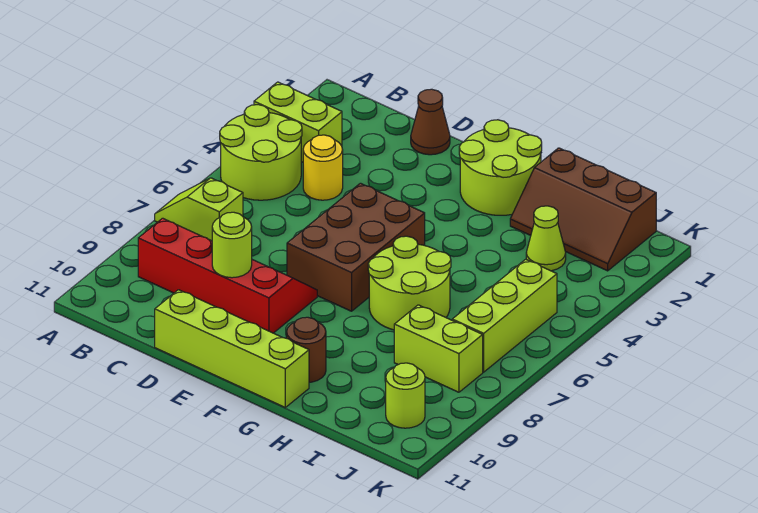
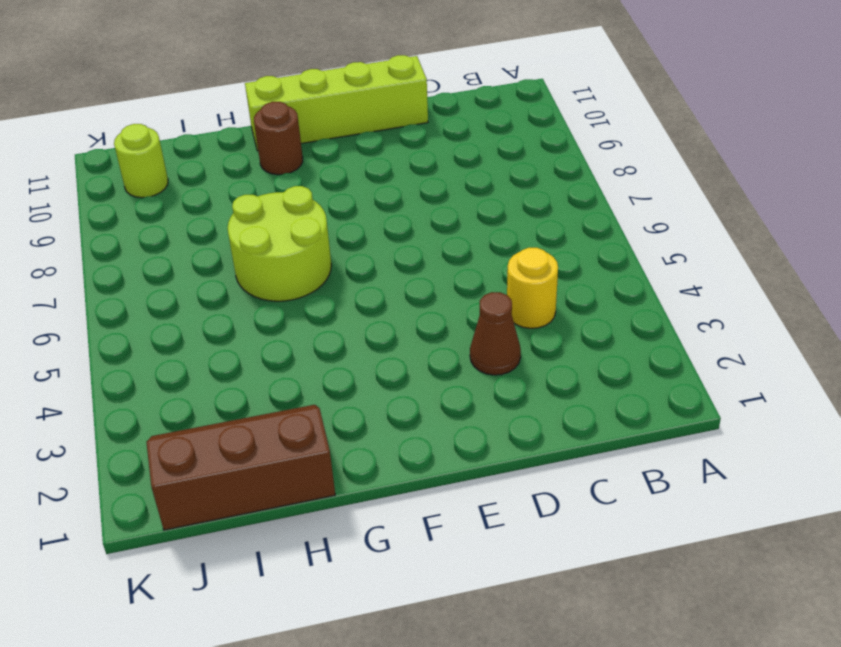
brown 1x1 cone [470,292,521,375] -> brown 1x1 cone moved to [411,89,450,155]
none -> lime 1x2 brick [254,82,342,162]
none -> lime 2x2 round brick [220,105,302,200]
none -> lime 1x2 slope [155,178,243,241]

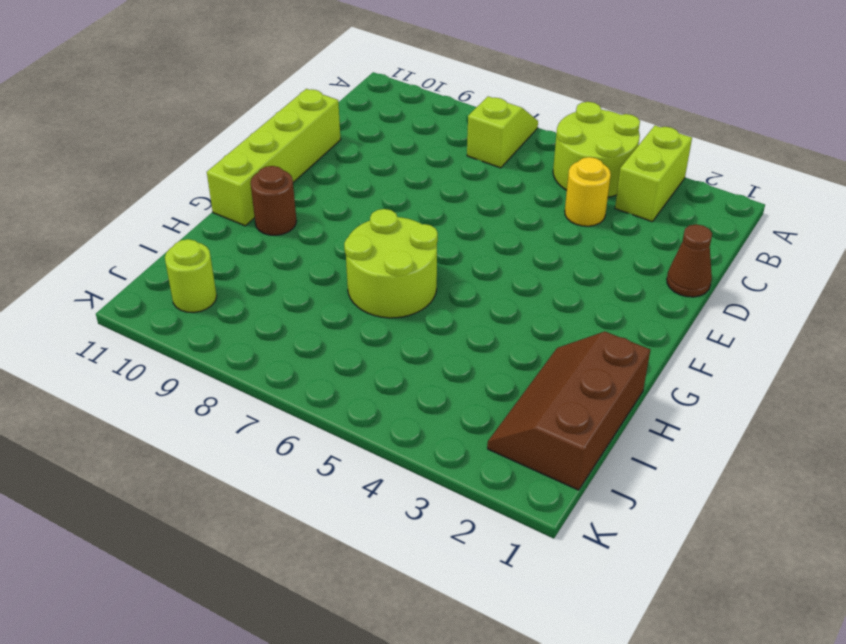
none -> red 2x4 slope [138,218,317,333]
none -> brown 2x3 brick [287,183,425,311]
none -> lime 2x2 round brick [459,120,542,215]

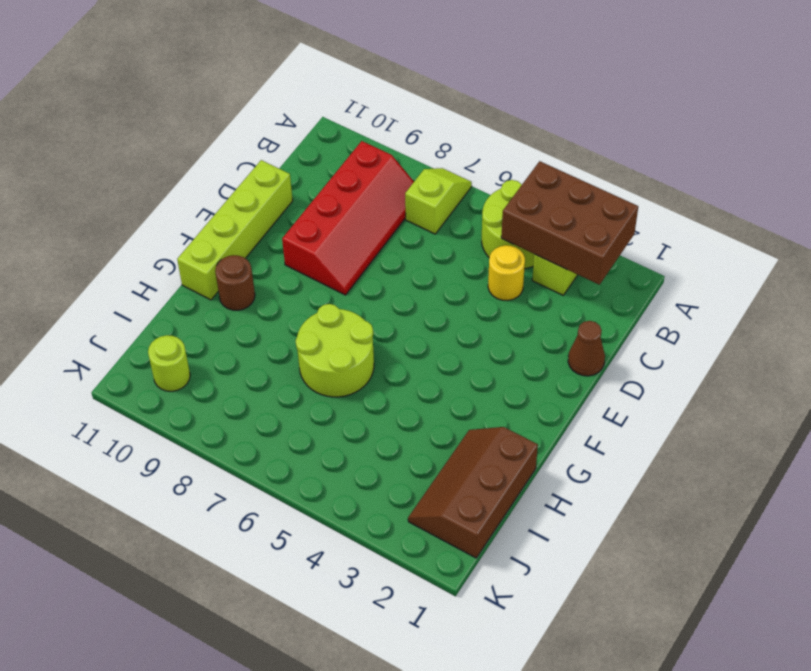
brown 2x3 brick [501,161,638,285] -> brown 2x3 brick moved to [287,183,425,311]
none -> lime 2x2 round brick [459,120,542,215]
none -> lime 1x1 cone [526,206,566,271]
none -> lime 1x2 brick [394,305,483,392]

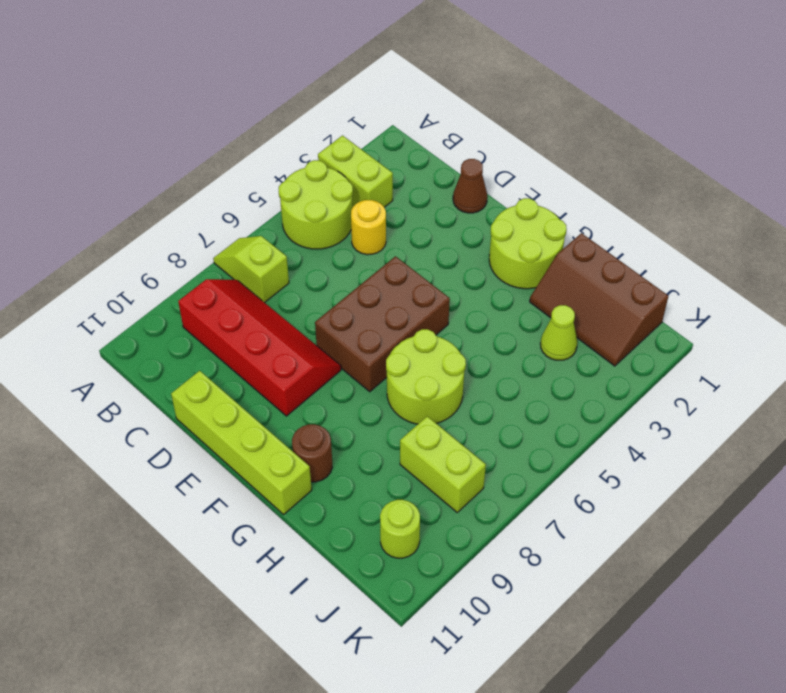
none -> lime 1x3 brick [452,259,557,372]
none -> lime 1x1 round brick [212,212,252,278]

